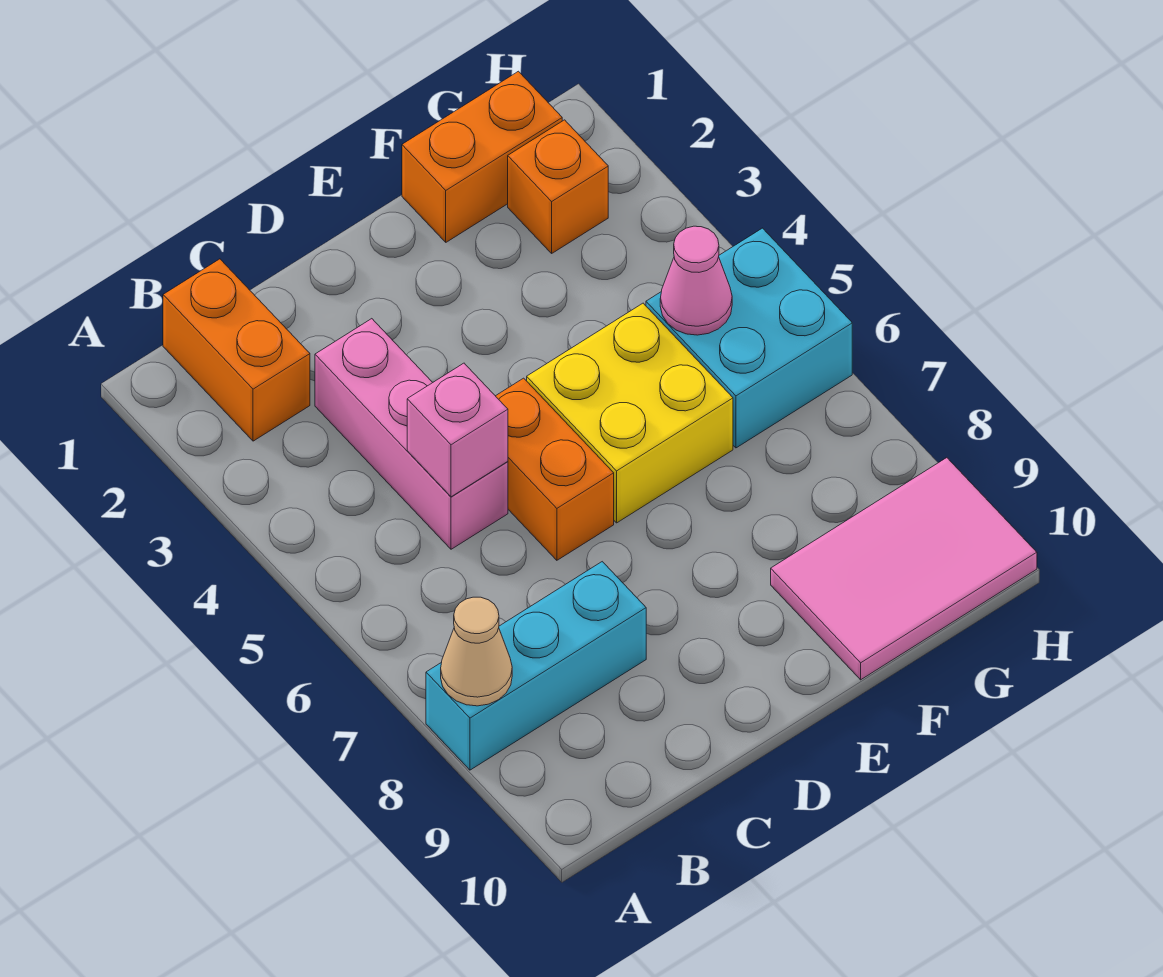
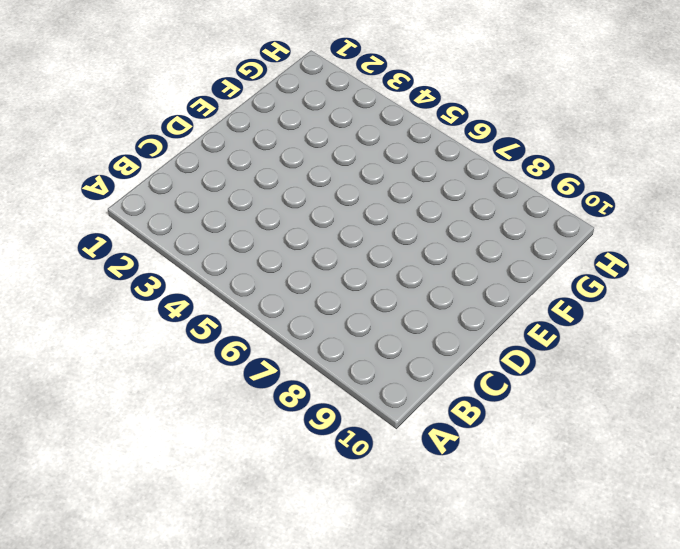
none -> cyan 1x3 brick [426,562,646,770]
none -> orange 1x2 brick [163,259,310,441]
none -> pink 1x3 brick [315,319,508,549]

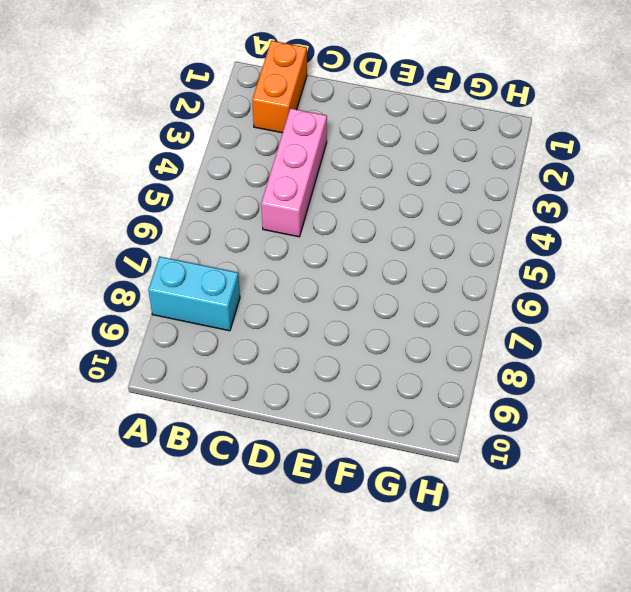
cyan 1x2 brick [148,257,240,331] -> cyan 1x3 brick [426,562,646,770]
none -> orange 1x2 brick [496,378,614,560]
none -> yellow 2x2 brick [527,303,733,523]
none -> orange 1x2 brick [402,71,562,242]

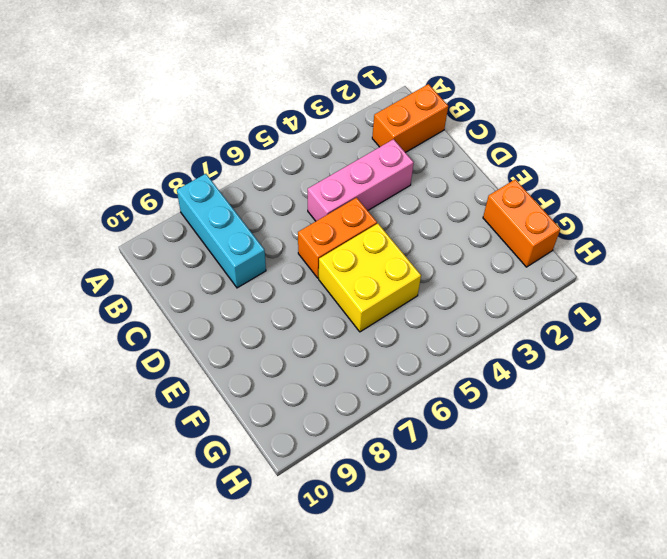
none -> pink 2x3 tile [771,458,1037,680]
none -> orange 1x1 brick [508,120,608,253]
none -> cyan 2x2 brick [646,228,852,448]

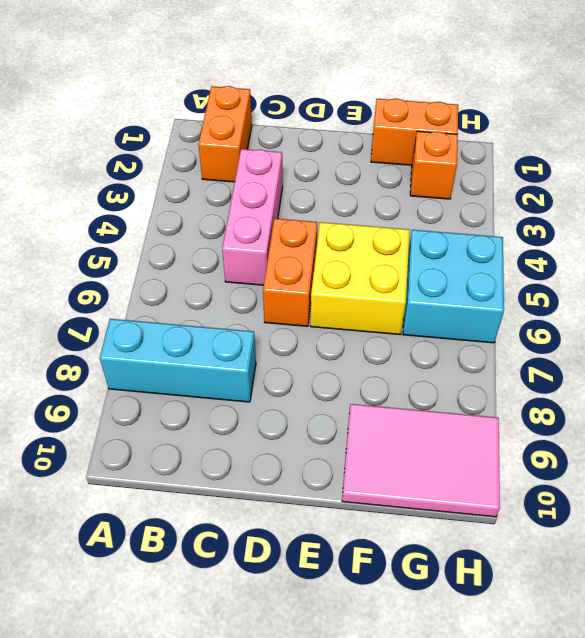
none -> tan 1x1 cone [441,597,512,706]
none -> pink 1x1 brick [407,363,508,497]
none -> pink 1x1 cone [660,226,732,335]

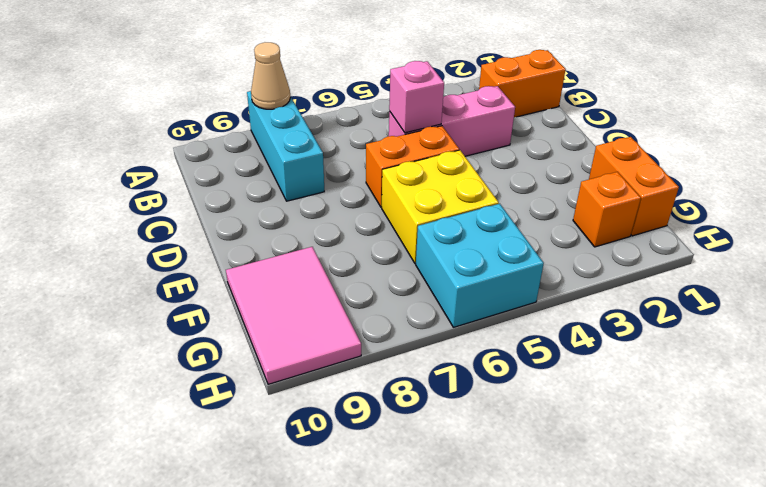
none -> pink 1x1 cone [660,226,732,335]

